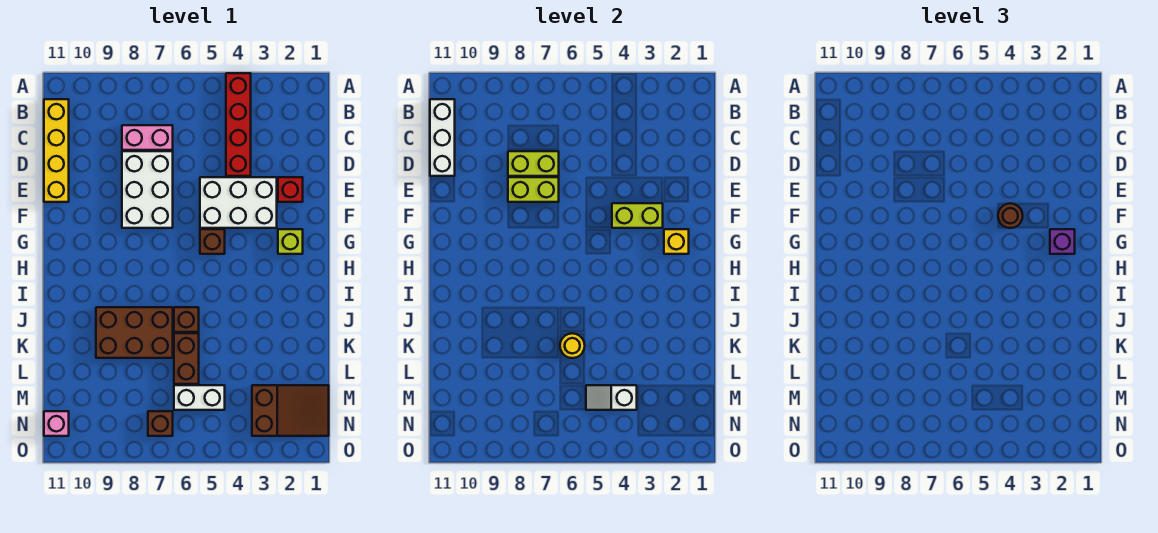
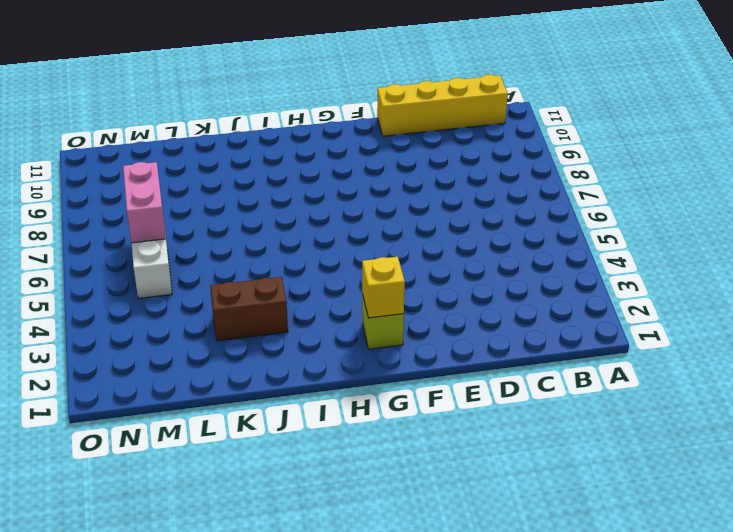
brown 1x2 brick [210,277,288,341] -> brown 1x2 brick moved to [174,333,199,384]
pink 1x2 brick [123,162,166,243] -> pink 1x2 brick moved to [122,125,173,150]
none -> red 1x4 brick [226,73,251,176]
none -> white 2x3 brick [122,151,173,228]
none -> red 1x1 brick [278,177,303,202]

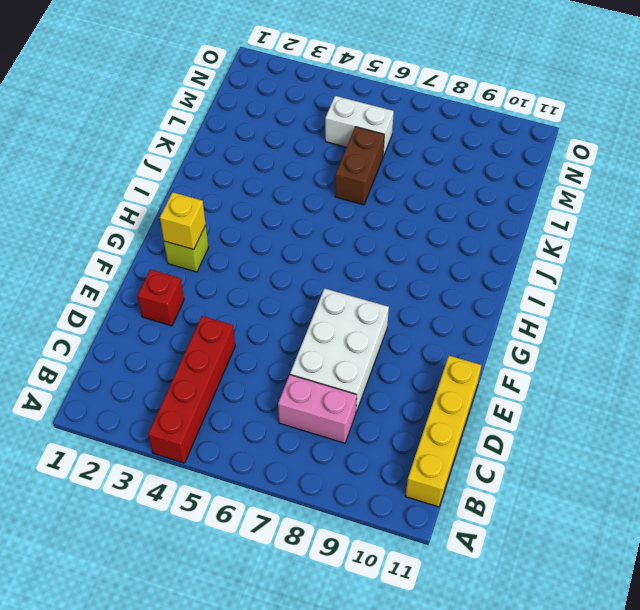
none -> white 2x3 brick [200,177,277,228]
none -> brown 1x1 brick [200,229,225,254]
none -> brown 1x1 brick [174,307,199,332]

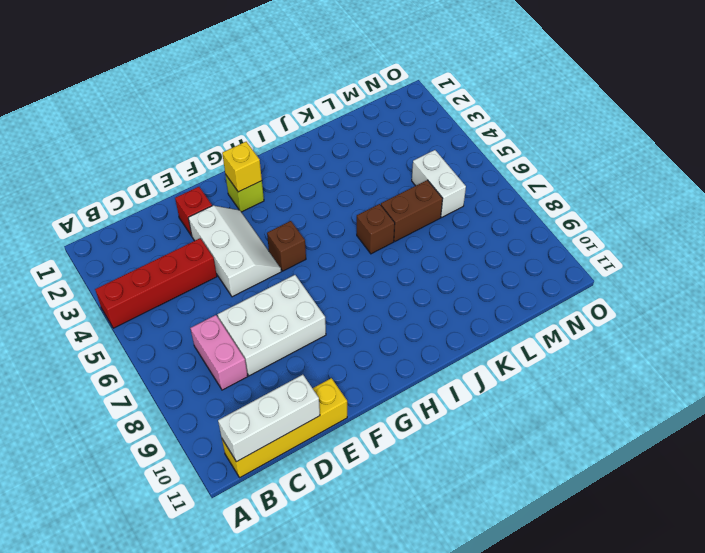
white 2x3 slope [188,206,281,297] -> white 2x3 brick [200,177,277,228]
none -> brown 2x3 brick [96,307,173,358]
none -> brown 2x3 slope [252,385,329,436]
none -> brown 1x1 brick [148,411,173,436]

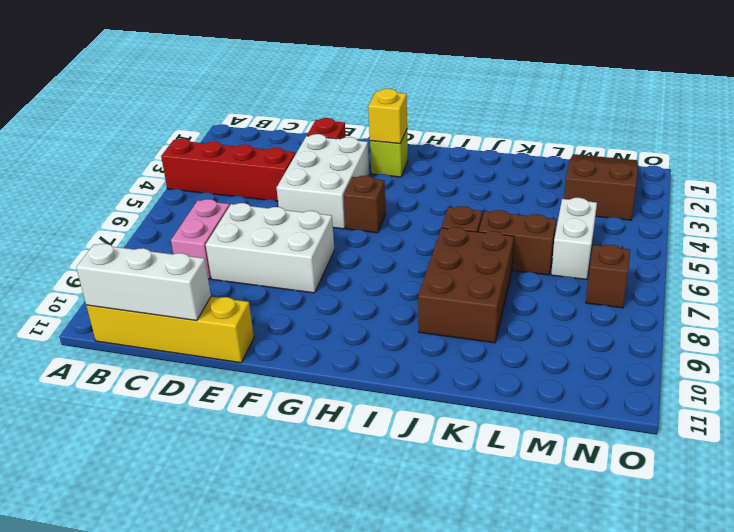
none -> pink 1x1 brick [44,411,69,436]
none -> lime 1x2 brick [508,151,559,176]
none -> lime 1x2 brick [508,177,559,202]

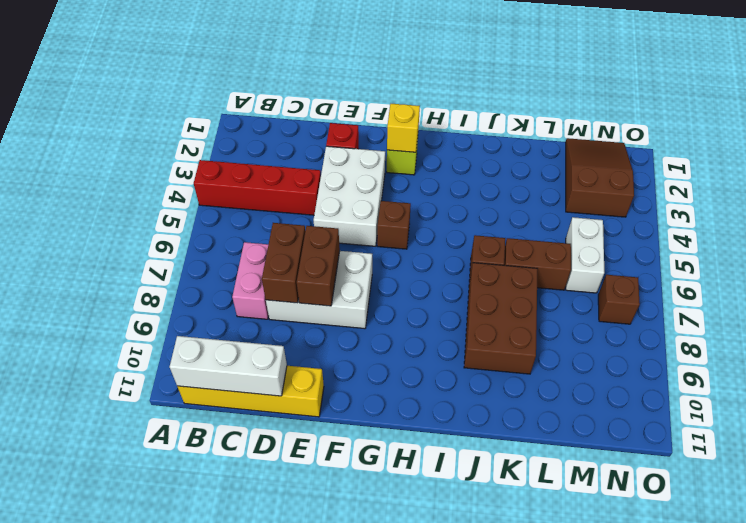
brown 1x2 brick [262,223,305,303] -> lime 1x2 brick [508,151,559,176]
brown 1x2 brick [297,226,340,306] -> lime 1x2 brick [508,177,559,202]
none -> pink 1x1 brick [44,411,69,436]
none -> lime 1x2 brick [612,203,663,228]
none -> yellow 1x1 round brick [560,333,585,358]

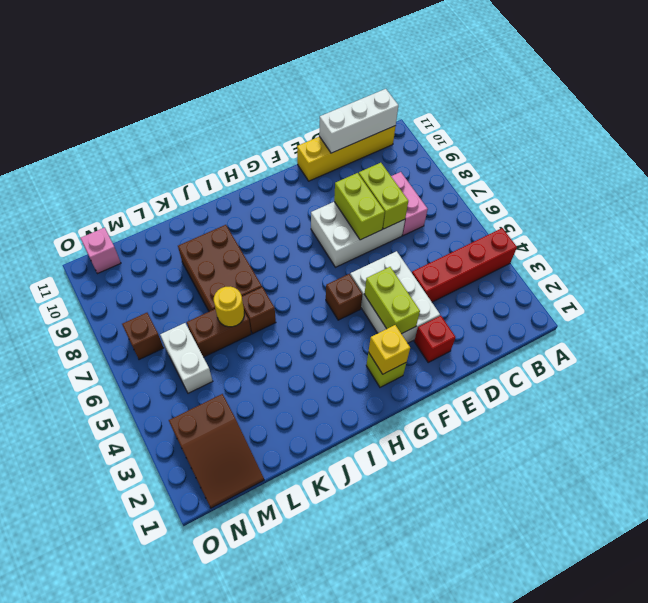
none -> white 1x2 slope [586,385,637,410]
none -> brown 1x1 round brick [998,203,1023,228]
none -> purple 1x1 brick [1050,229,1075,254]

